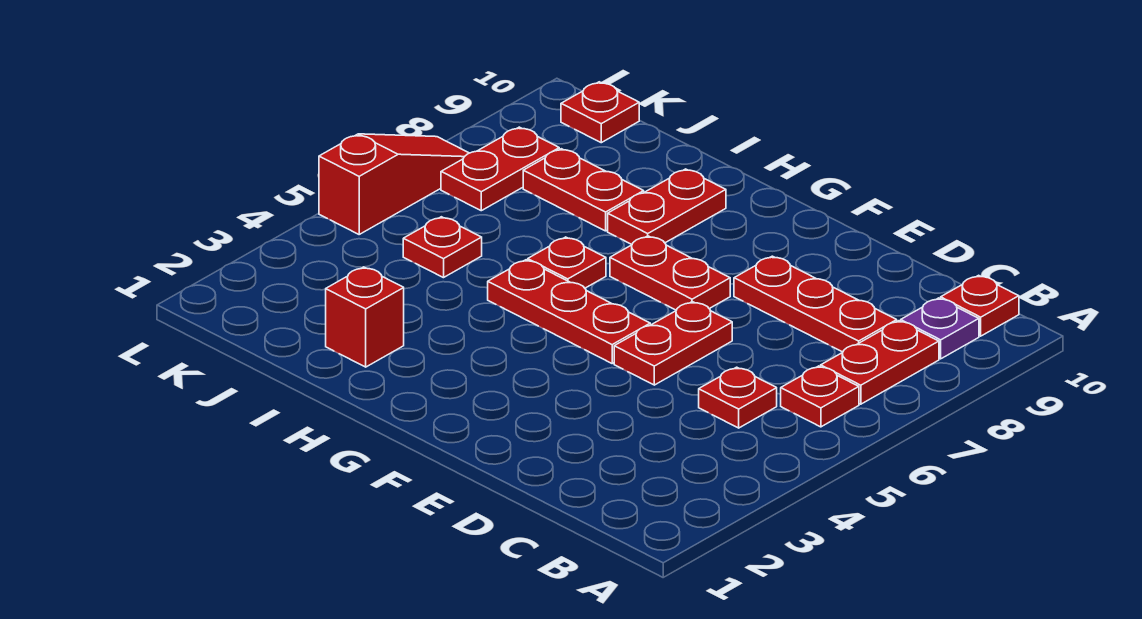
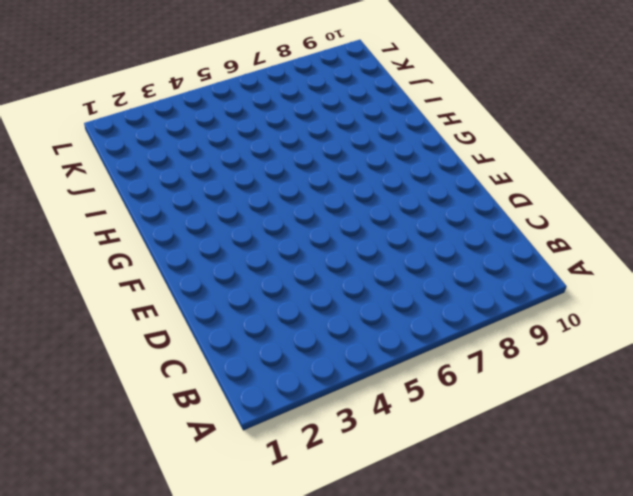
none -> red 1x1 plate [781,366,859,427]
none -> red 1x2 plate [821,321,939,404]
none -> purple 1x1 plate [901,298,979,359]

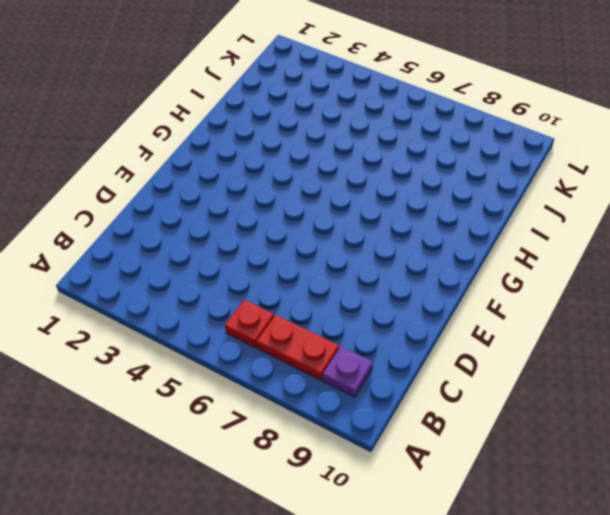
none -> red 1x1 plate [941,275,1019,336]
none -> red 1x1 plate [699,367,777,428]
none -> red 1x3 plate [734,256,897,352]

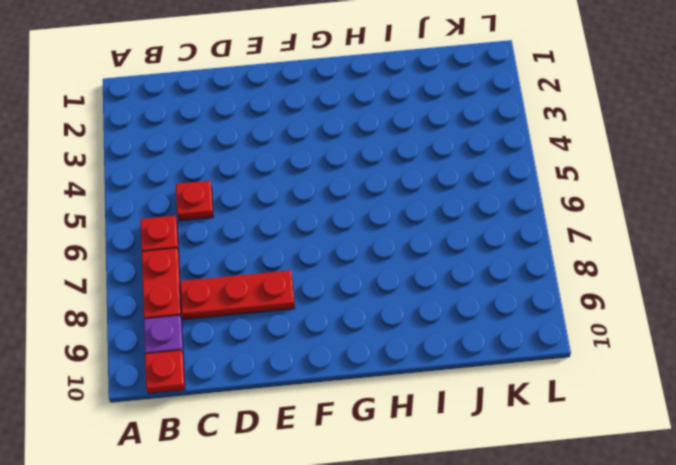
none -> red 1x2 plate [614,302,732,385]
none -> red 1x3 plate [488,260,650,363]
none -> red 1x2 plate [610,236,730,310]

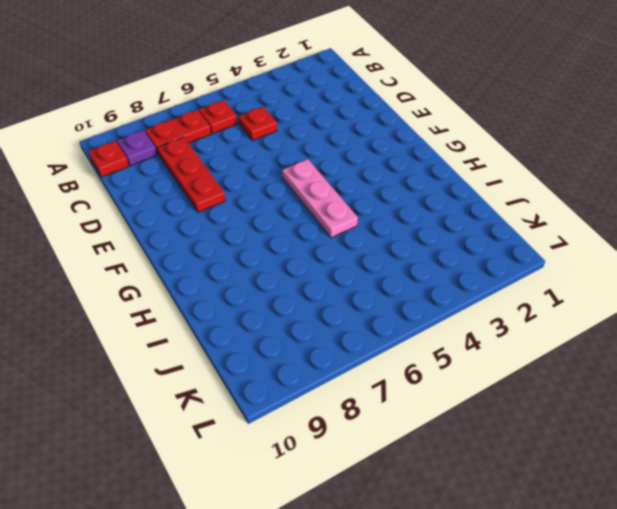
pink 1x3 plate [282,159,358,238] -> red 1x3 plate [488,260,650,363]
none -> red 1x2 plate [614,302,732,385]
none -> red 1x2 plate [610,236,730,310]
none -> red 1x1 plate [528,237,606,288]

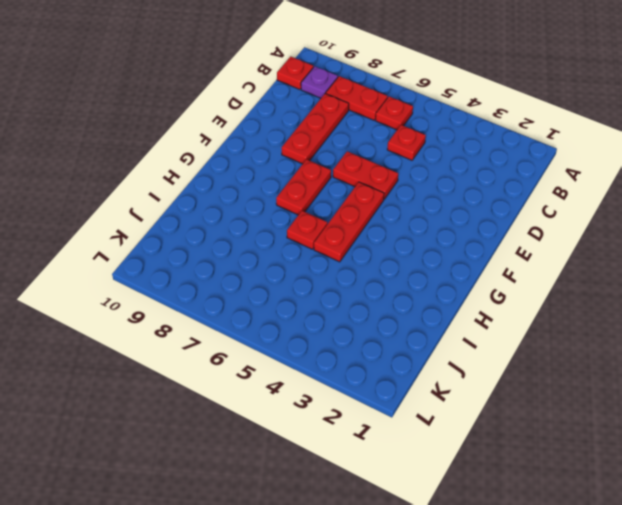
none -> red 1x2 plate [608,169,726,244]
none -> red 1x1 brick [326,267,404,367]
none -> red 1x2 plate [523,149,644,231]

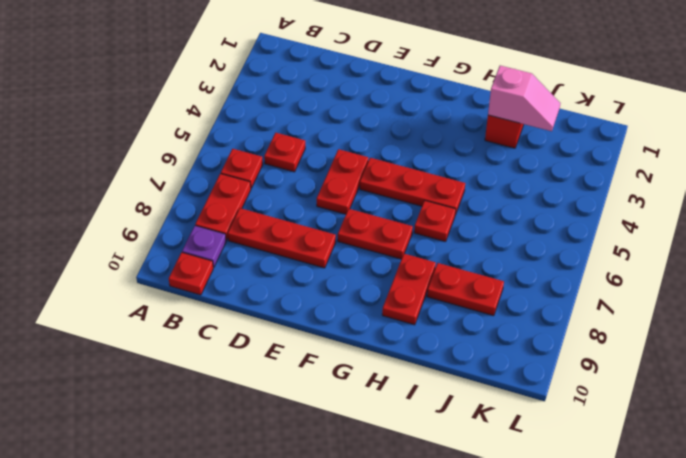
pink 1x2 slope [488,66,560,131] -> none
none -> red 1x1 plate [403,217,482,278]
none -> red 1x2 plate [441,127,559,211]
none -> red 1x1 plate [561,82,639,143]

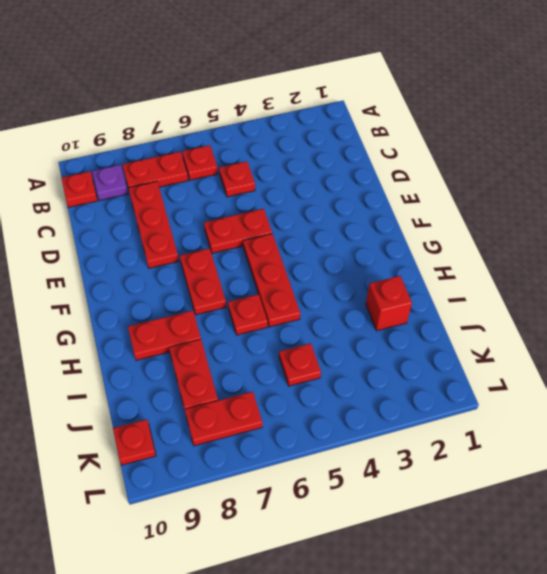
none -> red 1x3 slope [319,134,469,234]

